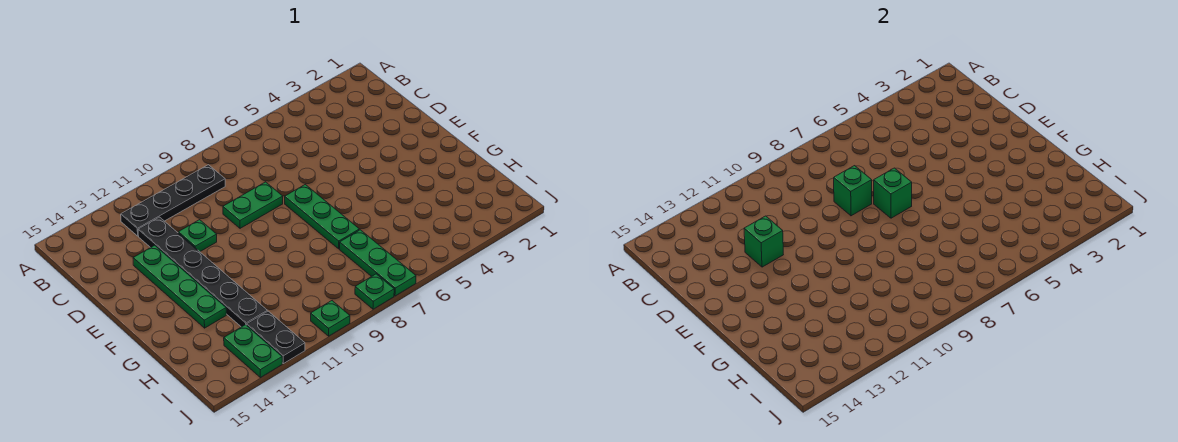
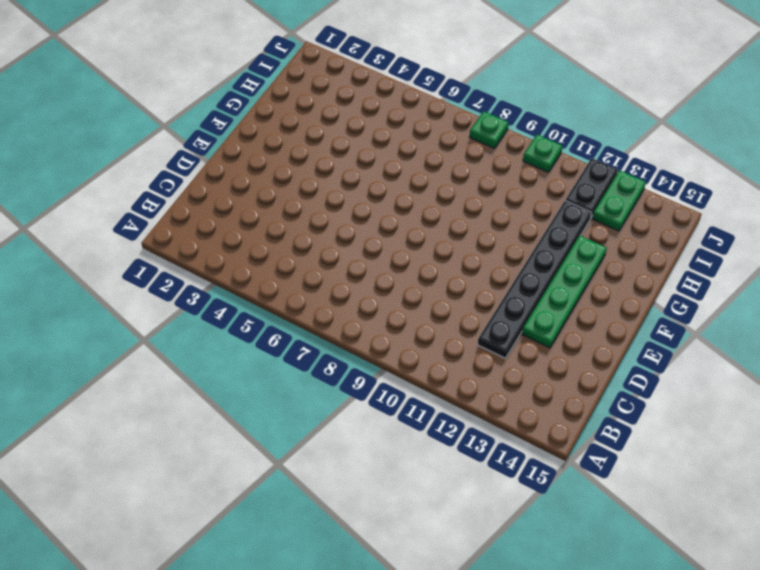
none -> black 1x4 plate [121,165,225,236]
none -> green 1x2 plate [223,182,283,228]
none -> green 1x1 plate [178,220,217,252]

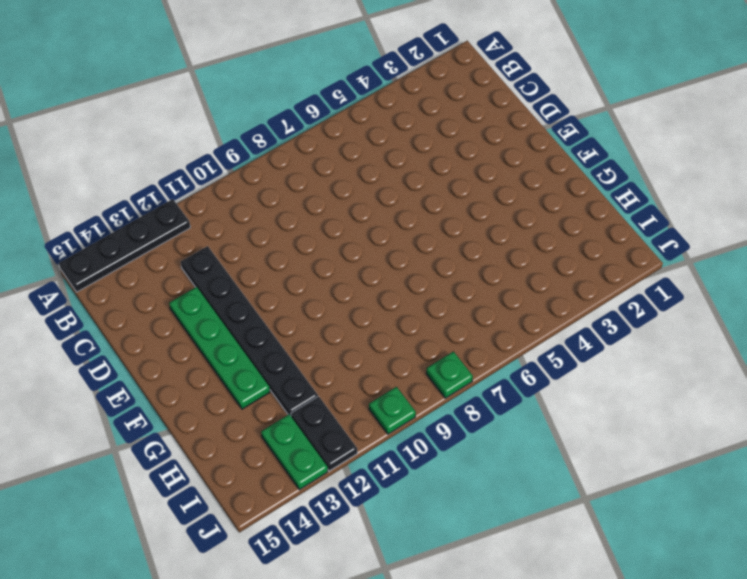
black 1x4 plate [59,199,190,292] -> black 1x4 plate moved to [121,165,225,236]
none -> green 1x2 plate [223,182,283,228]
none -> green 1x1 plate [178,220,217,252]
none -> green 1x3 plate [285,185,359,249]

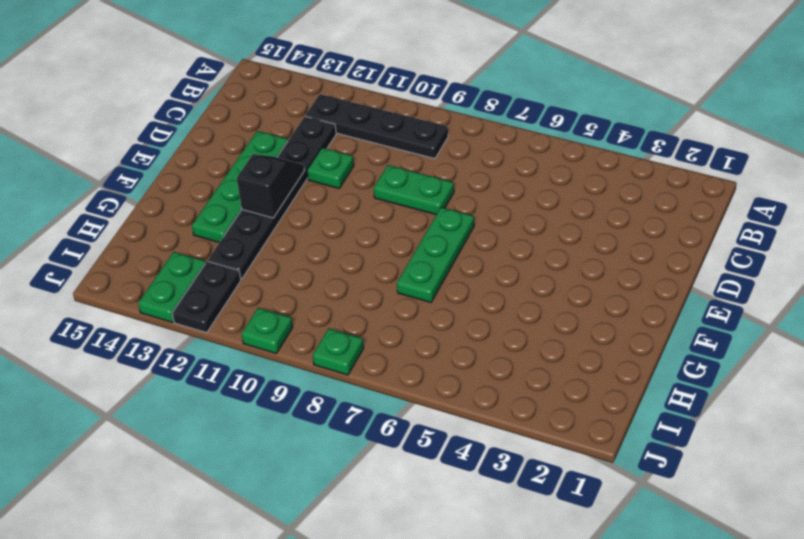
black 1x2 slope [237,154,305,218] -> none
none -> green 1x3 plate [340,230,416,296]
none -> green 1x1 brick [834,166,872,216]
none -> green 1x1 brick [744,216,783,267]

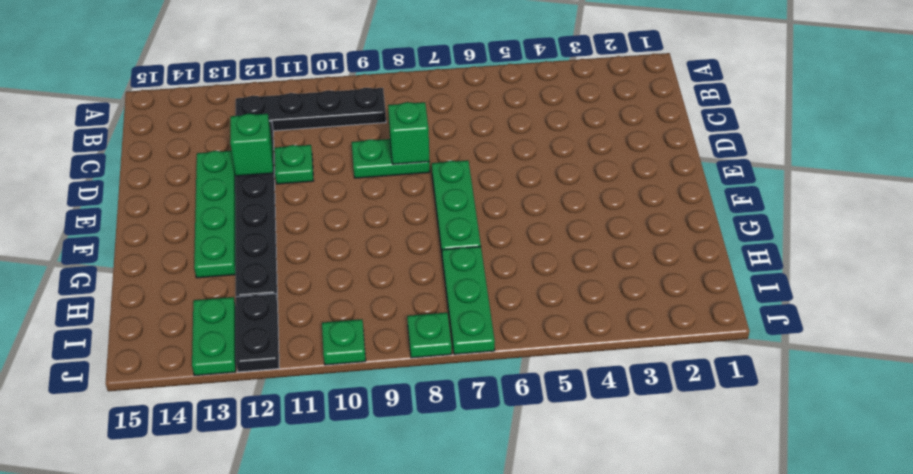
none -> green 1x1 brick [874,168,912,218]

